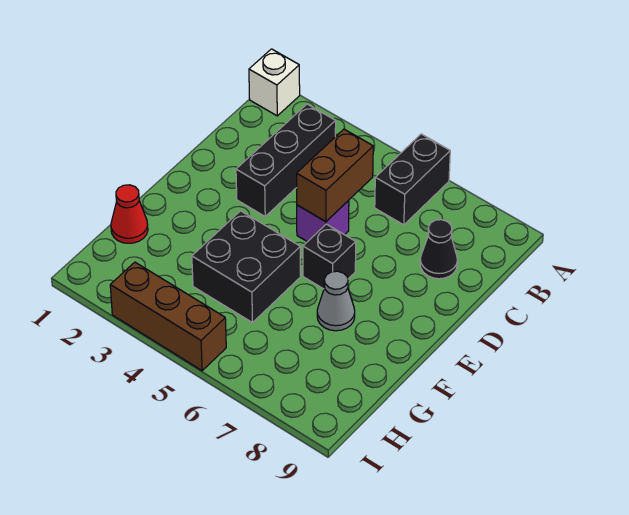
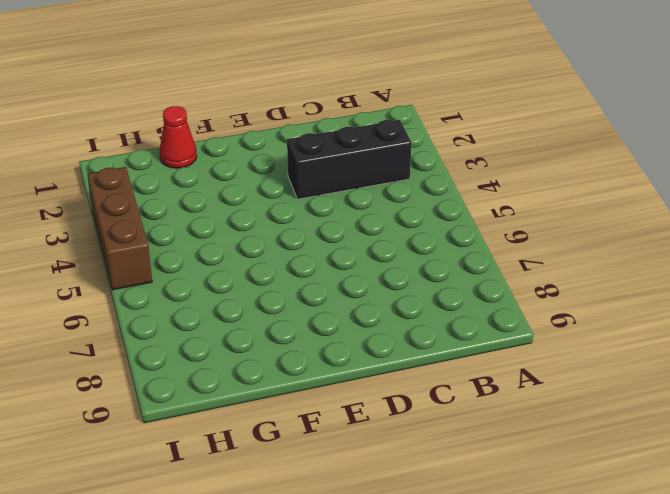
none -> white 1x1 brick [249,49,300,116]
none -> black 1x2 brick [375,134,450,225]

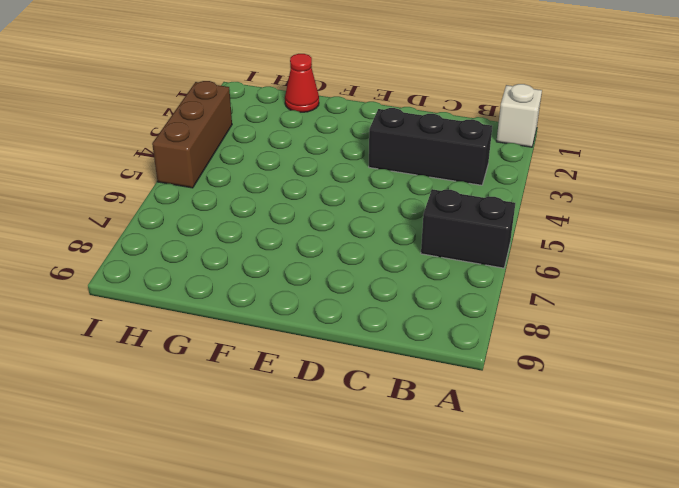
none -> black 1x1 cone [420,220,457,279]
none -> purple 1x1 brick [297,200,349,242]

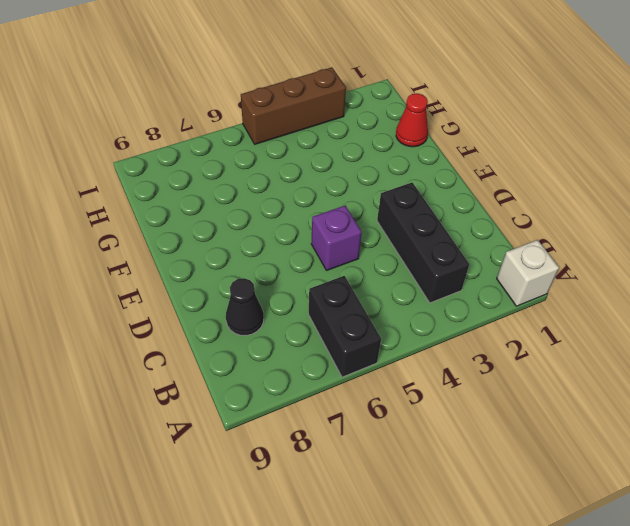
none -> black 1x1 brick [303,224,356,289]
none -> black 2x2 brick [192,211,301,323]

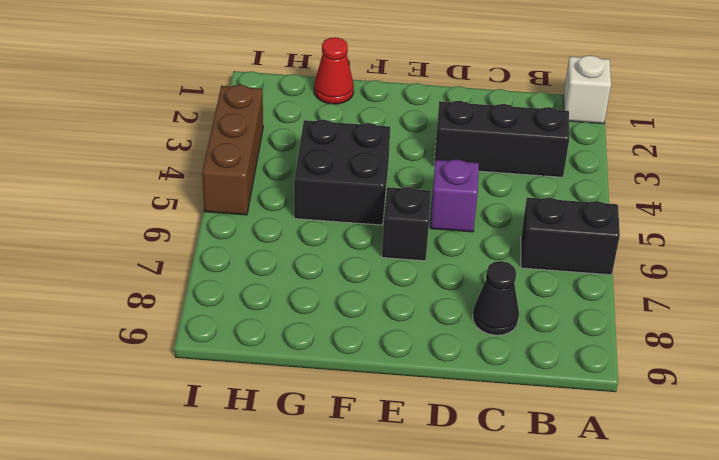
none -> grey 1x1 cone [317,271,355,331]
none -> brown 1x2 brick [297,129,373,222]

